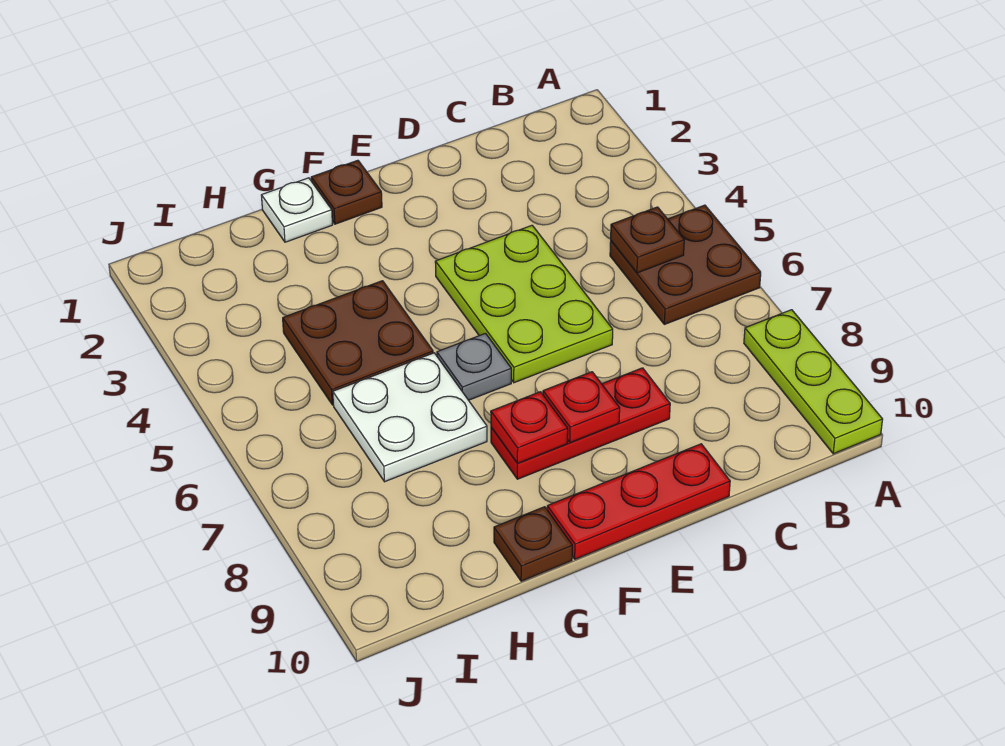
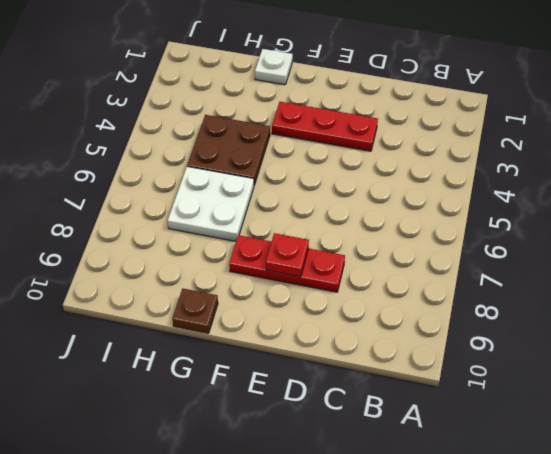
red 1x3 plate [272,102,378,151] -> red 1x3 plate moved to [547,444,730,559]
none -> brown 2x2 plate [610,205,761,324]
none -> lime 1x3 plate [744,310,883,454]
none -> lime 2x3 plate [435,225,613,383]

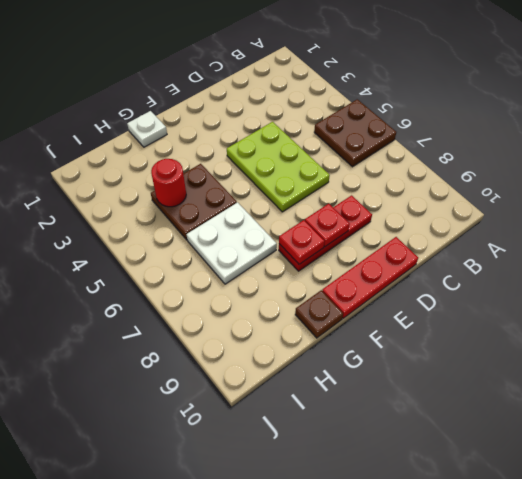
red 1x1 round brick [151,159,186,207] -> none
none -> lime 1x3 plate [744,310,883,454]
none -> brown 1x1 plate [311,160,382,224]
none -> grey 1x1 plate [437,333,511,400]

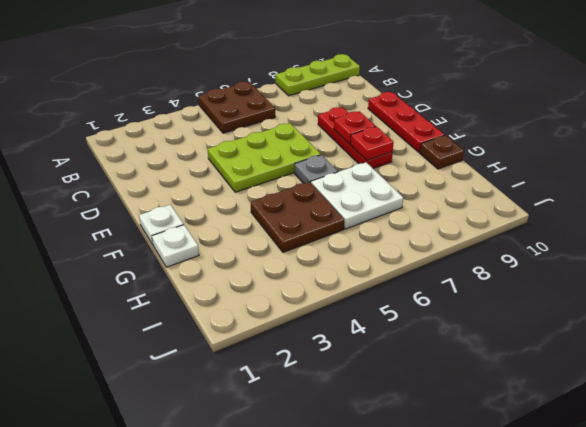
white 1x1 plate [139,205,184,245] -> brown 1x1 plate [311,160,382,224]
none -> brown 1x1 plate [611,207,684,273]

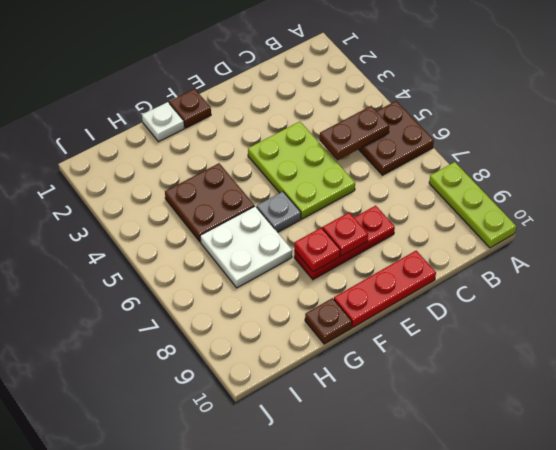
brown 1x2 plate [320,106,389,160] -> brown 1x1 plate [611,207,684,273]

